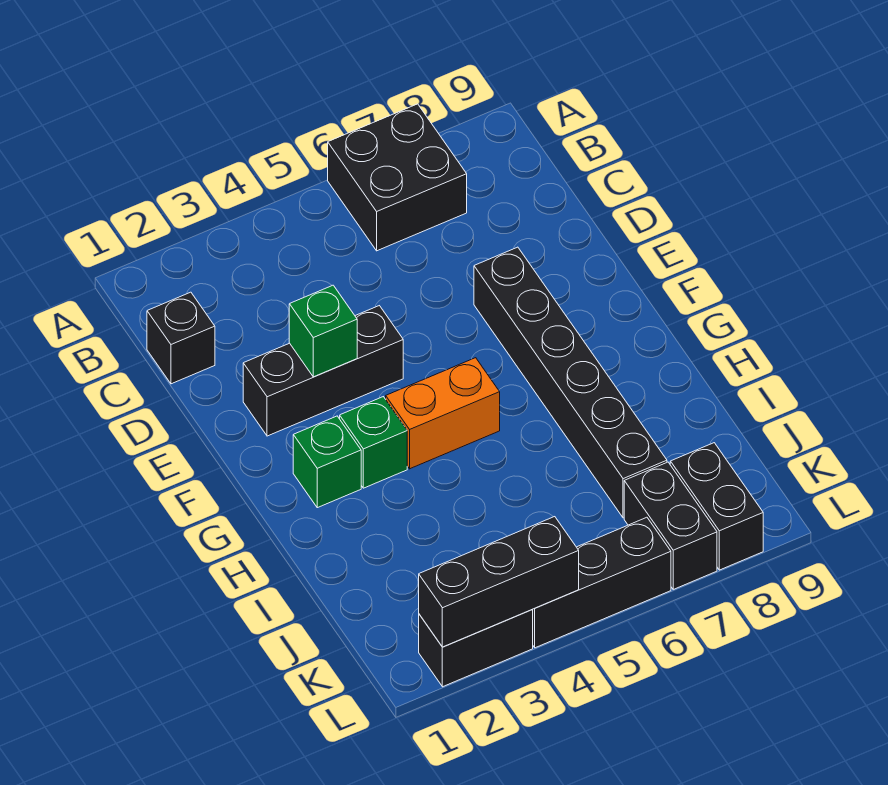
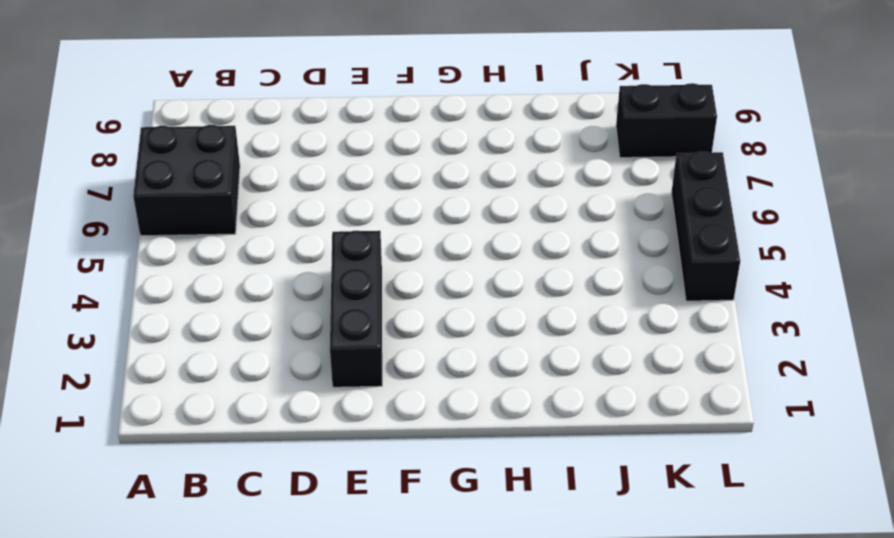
none -> black 1x1 brick [147,292,215,384]
none -> black 1x6 brick [474,247,667,518]
none -> green 1x1 brick [293,416,361,508]

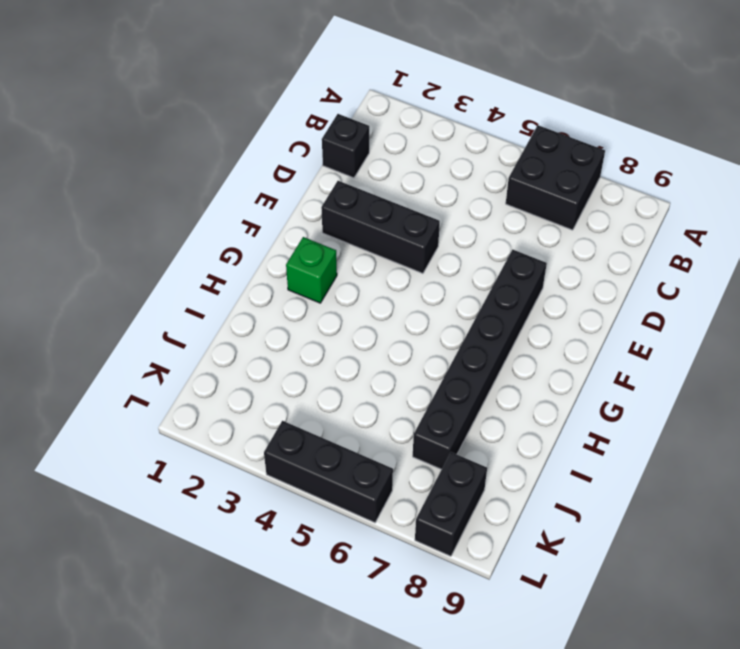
none -> green 1x1 brick [340,397,407,488]
none -> orange 1x2 brick [386,358,500,469]
none -> black 1x2 brick [624,462,717,589]

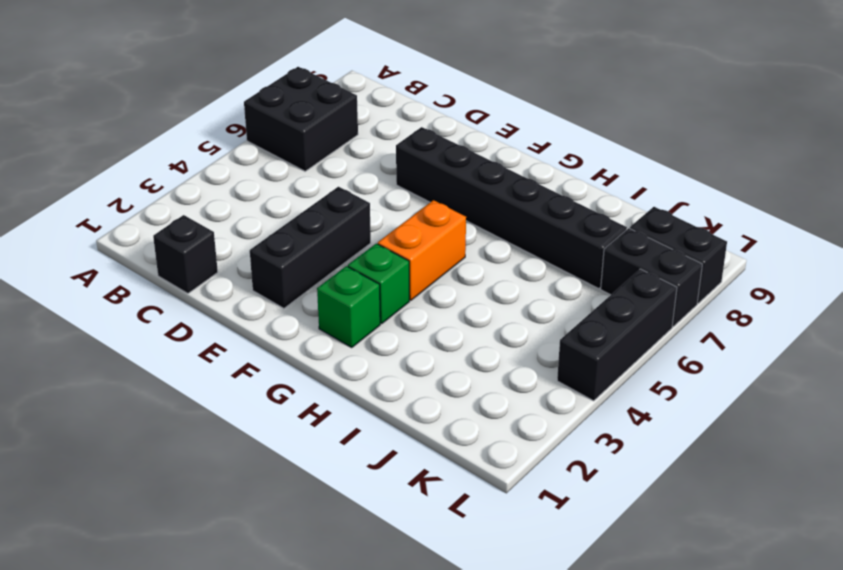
none -> black 1x2 brick [419,610,533,687]
none -> green 1x1 brick [289,285,357,377]
none -> black 1x3 brick [419,517,579,647]

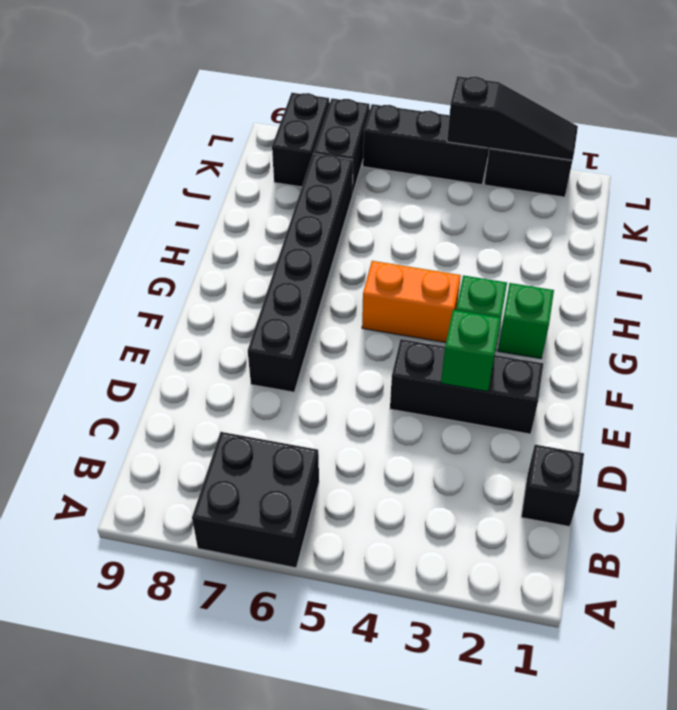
black 1x3 slope [447,76,578,160] -> black 1x3 brick [419,517,579,647]

